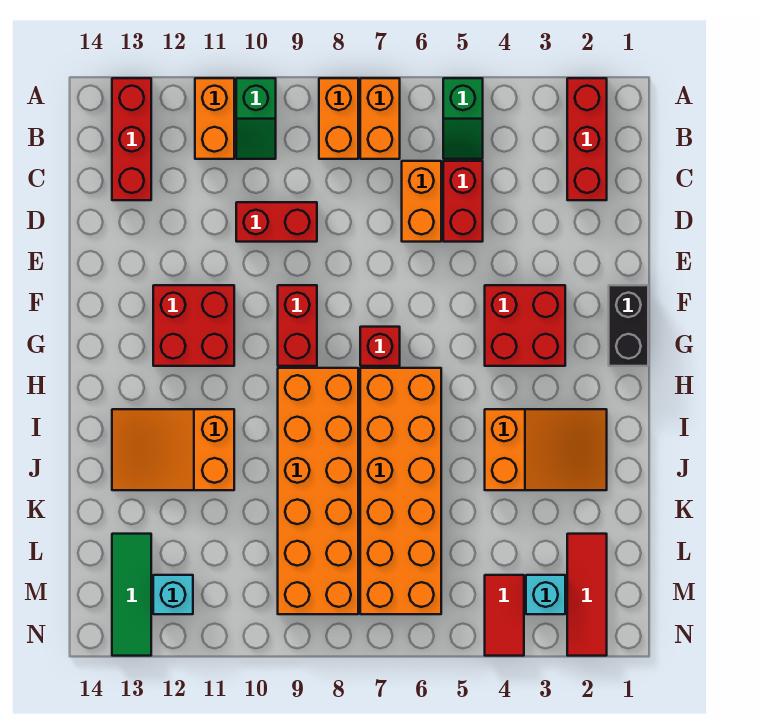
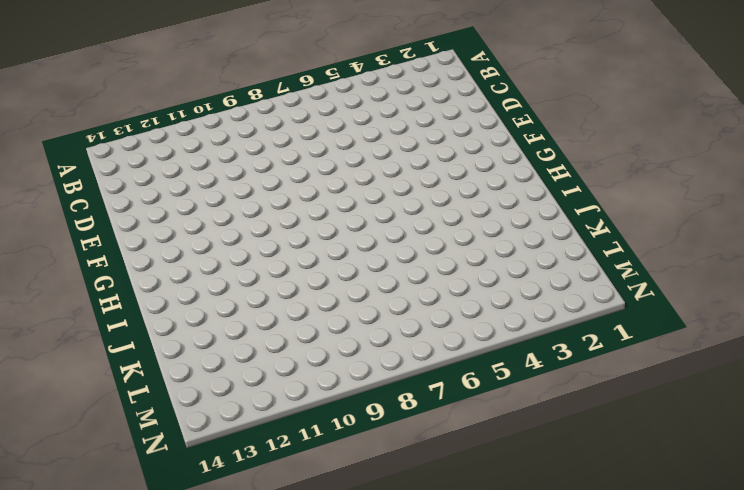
none -> red 1x3 brick [567,78,607,200]
none -> green 1x2 slope [443,78,483,159]
none -> orange 1x2 brick [360,78,400,159]

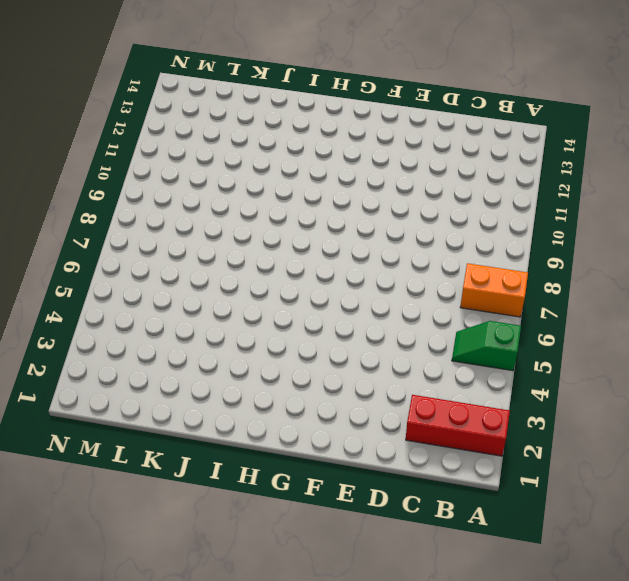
none -> orange 1x2 brick [319,78,358,159]
none -> green 1x2 slope [236,78,276,159]
none -> orange 1x2 brick [195,78,234,159]

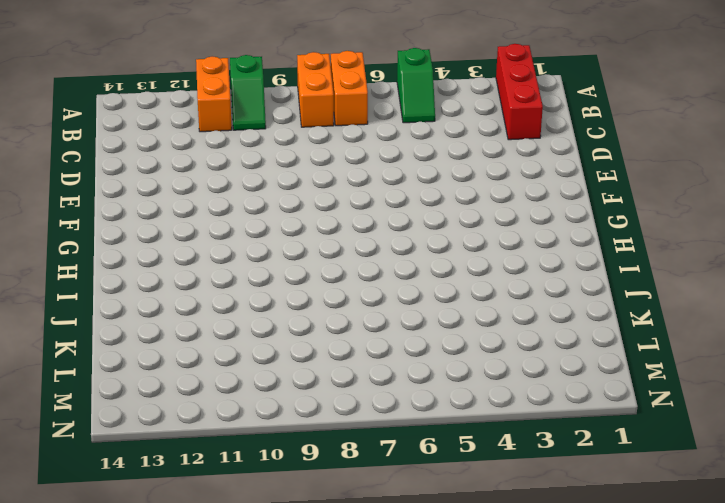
none -> red 1x3 brick [112,78,151,200]
none -> red 1x2 brick [443,161,483,242]
none -> orange 1x2 brick [402,161,441,242]

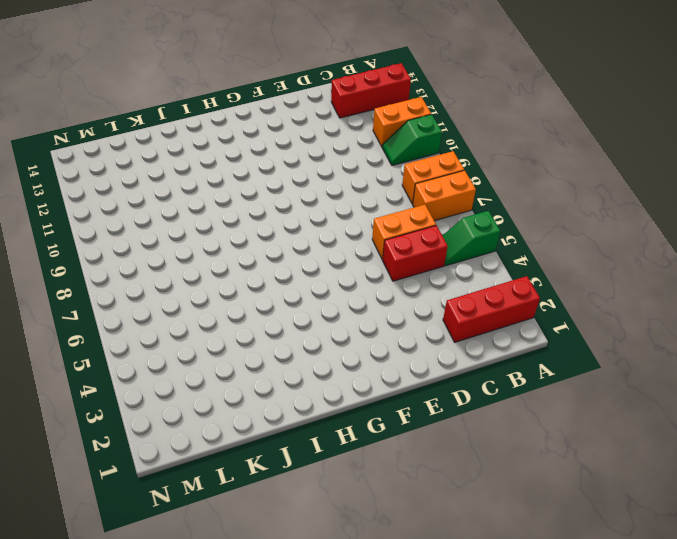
none -> red 1x2 brick [236,202,317,242]
none -> black 1x2 brick [609,285,648,366]
none -> red 2x2 brick [485,285,565,366]

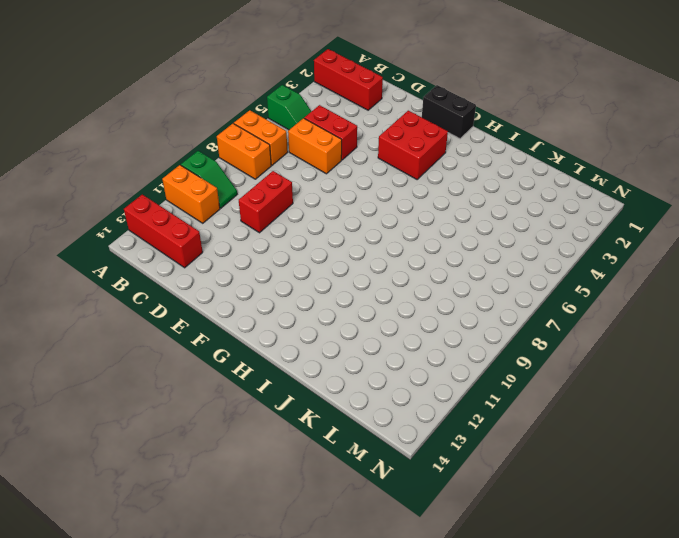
none -> red 1x2 brick [278,285,317,366]
none -> red 2x2 brick [153,285,234,366]
none -> red 1x1 brick [360,327,400,366]

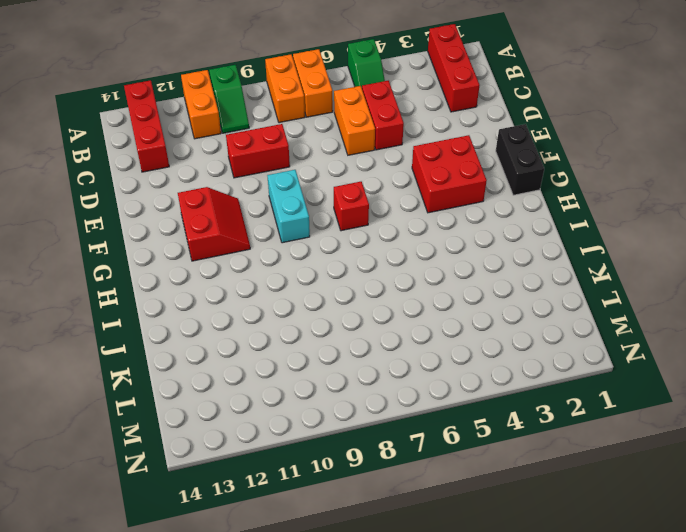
cyan 1x2 brick [267,170,310,243] -> red 1x2 brick [278,285,317,366]
red 2x2 slope [178,187,250,261] -> red 2x2 brick [153,285,234,366]
none -> orange 2x6 brick [360,368,441,614]
none -> orange 2x6 brick [278,368,358,614]
none -> orange 2x3 slope [485,409,607,490]

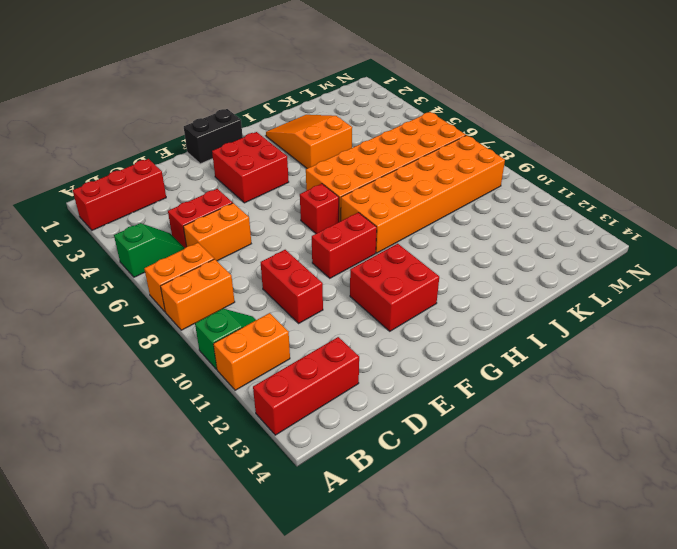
none -> orange 2x3 slope [112,409,234,490]
none -> red 1x3 tile [567,534,607,656]
none -> green 1x3 tile [112,534,151,656]

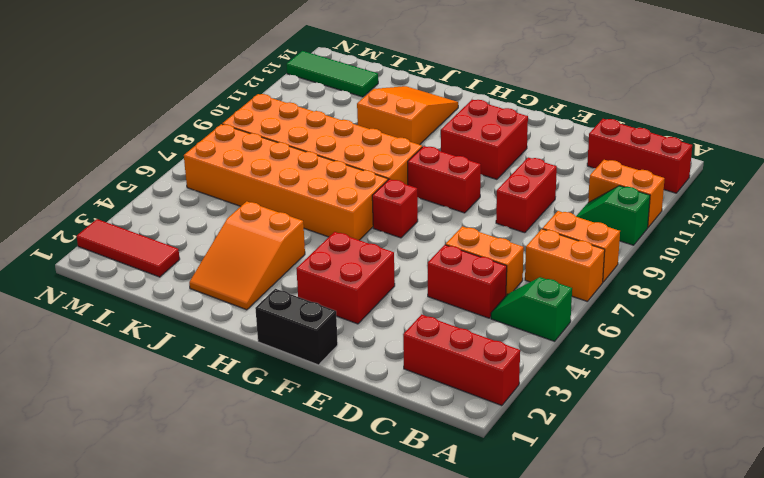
none -> cyan 1x1 brick [526,575,565,614]
none -> red 1x2 tile [485,575,524,656]
none -> cyan 1x1 brick [153,575,193,614]

